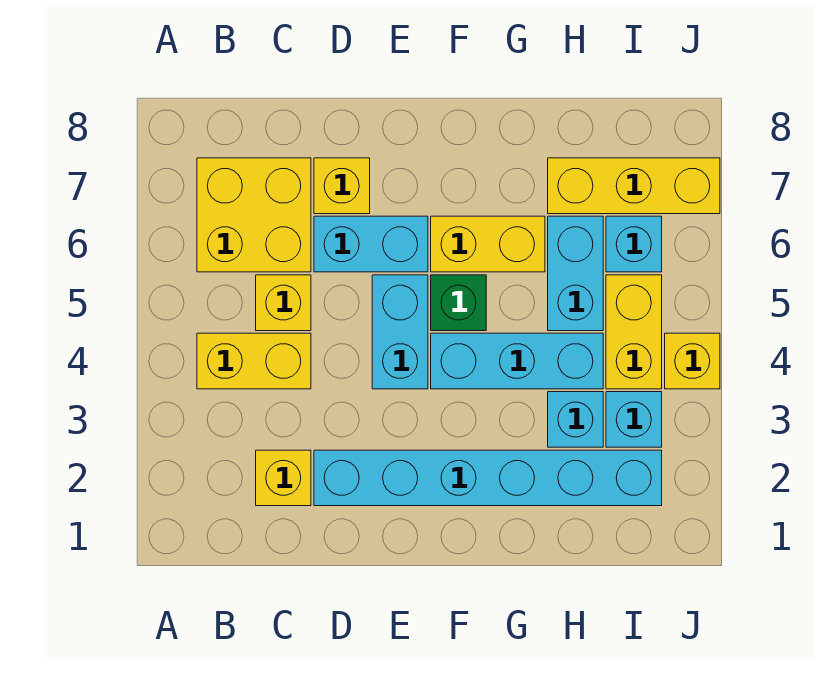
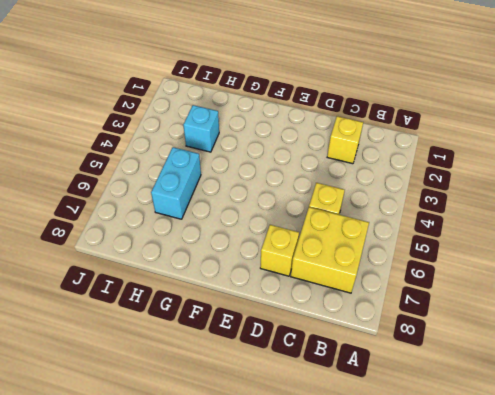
none -> yellow 1x2 brick [197,333,311,389]
none -> cyan 1x6 brick [314,450,662,506]
none -> cyan 1x2 brick [314,216,428,272]

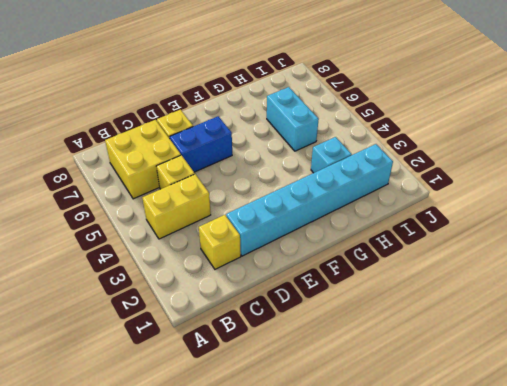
blue 1x2 brick [170,116,232,172] -> cyan 1x2 brick [314,216,428,272]
none -> cyan 1x2 brick [372,275,428,389]
none -> cyan 1x3 brick [431,333,603,389]
none -> green 1x1 brick [431,275,486,331]

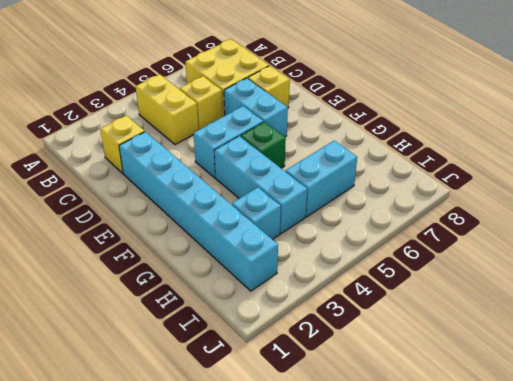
none -> yellow 1x2 brick [431,216,545,272]
none -> yellow 1x3 brick [548,158,720,214]
none -> cyan 1x1 brick [606,392,662,447]

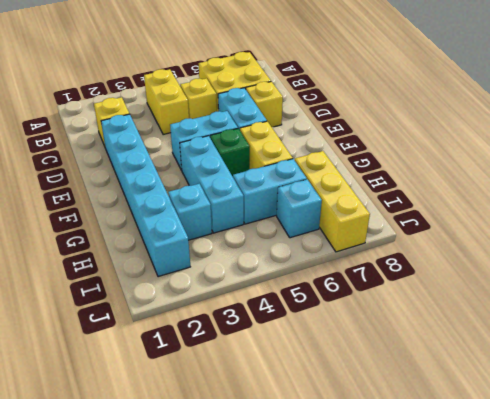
none -> cyan 1x1 brick [606,392,662,447]
none -> yellow 1x2 brick [606,275,662,389]
none -> yellow 1x1 brick [665,333,720,389]

